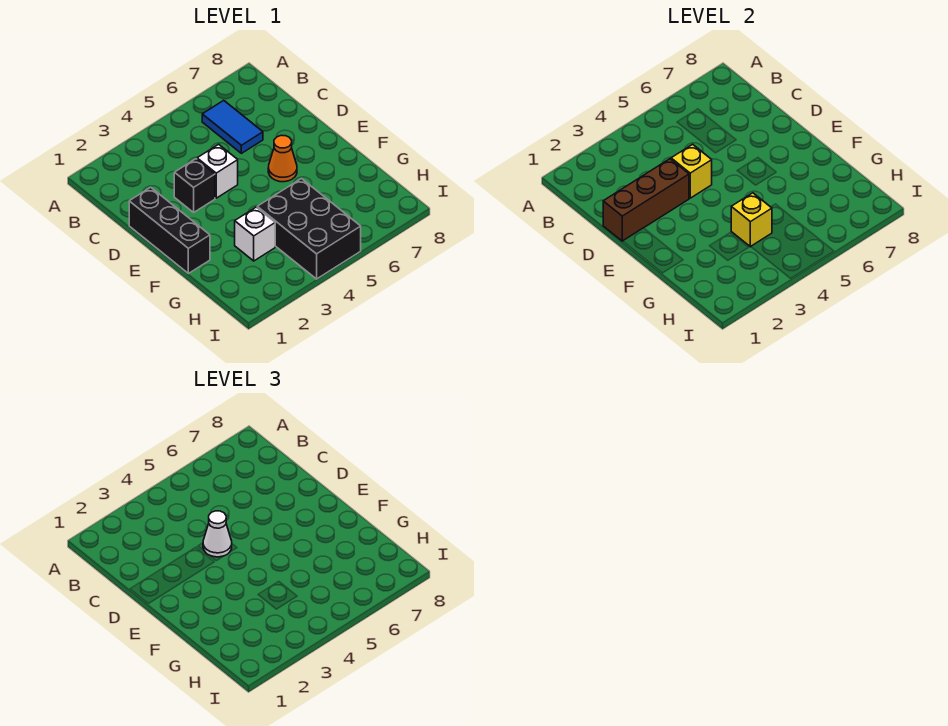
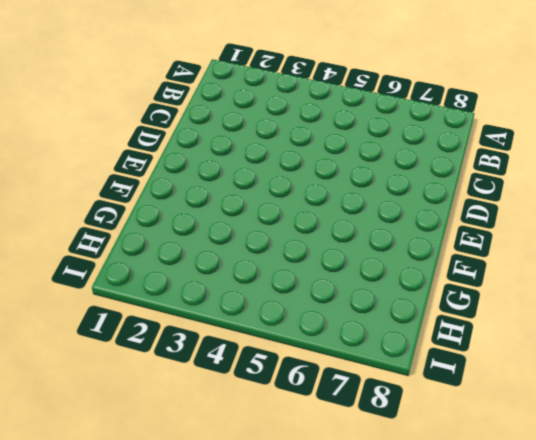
none -> blue 1x2 tile [202,100,263,153]
none -> black 1x3 brick [129,187,210,273]

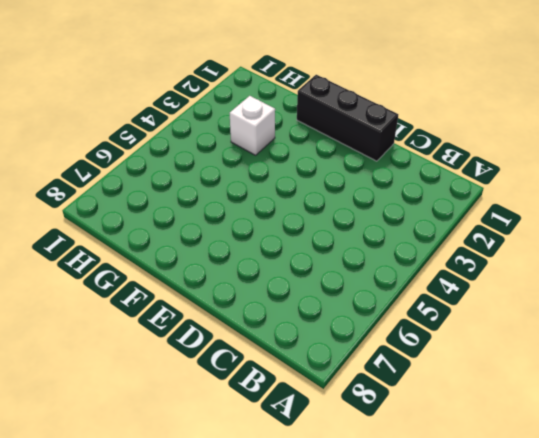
none -> blue 1x2 tile [202,100,263,153]
none -> black 1x1 brick [174,159,215,212]

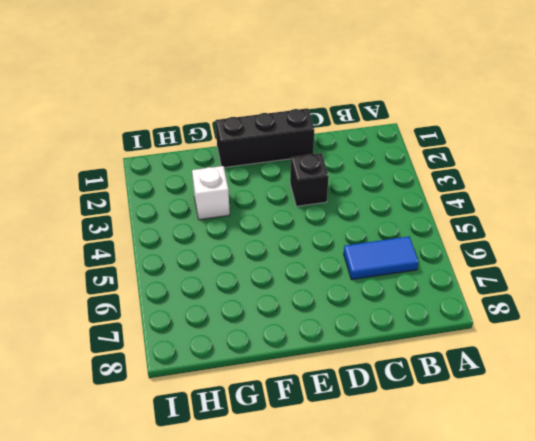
none -> white 1x1 brick [197,144,238,198]
none -> orange 1x1 cone [268,135,297,182]

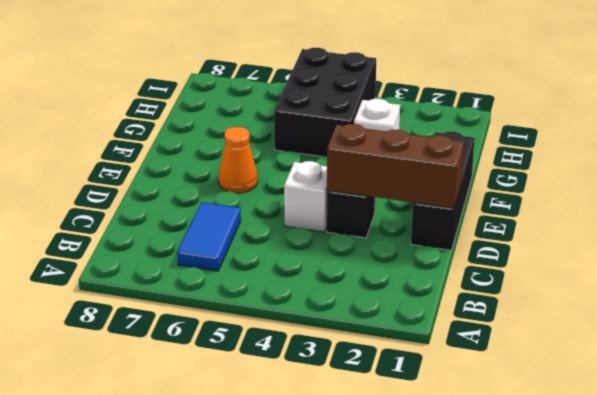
none -> yellow 1x1 brick [671,144,712,198]
none -> yellow 1x1 brick [731,193,772,247]

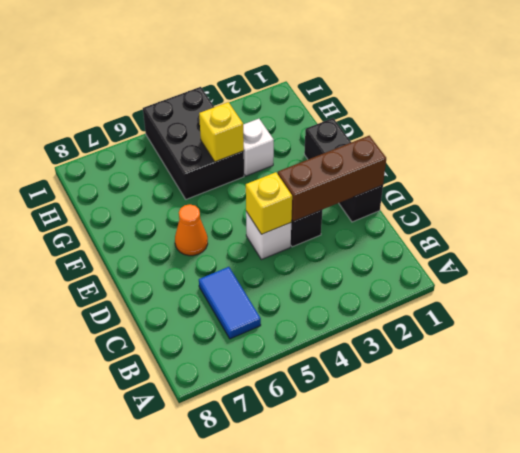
none -> white 1x1 cone [203,511,232,557]

